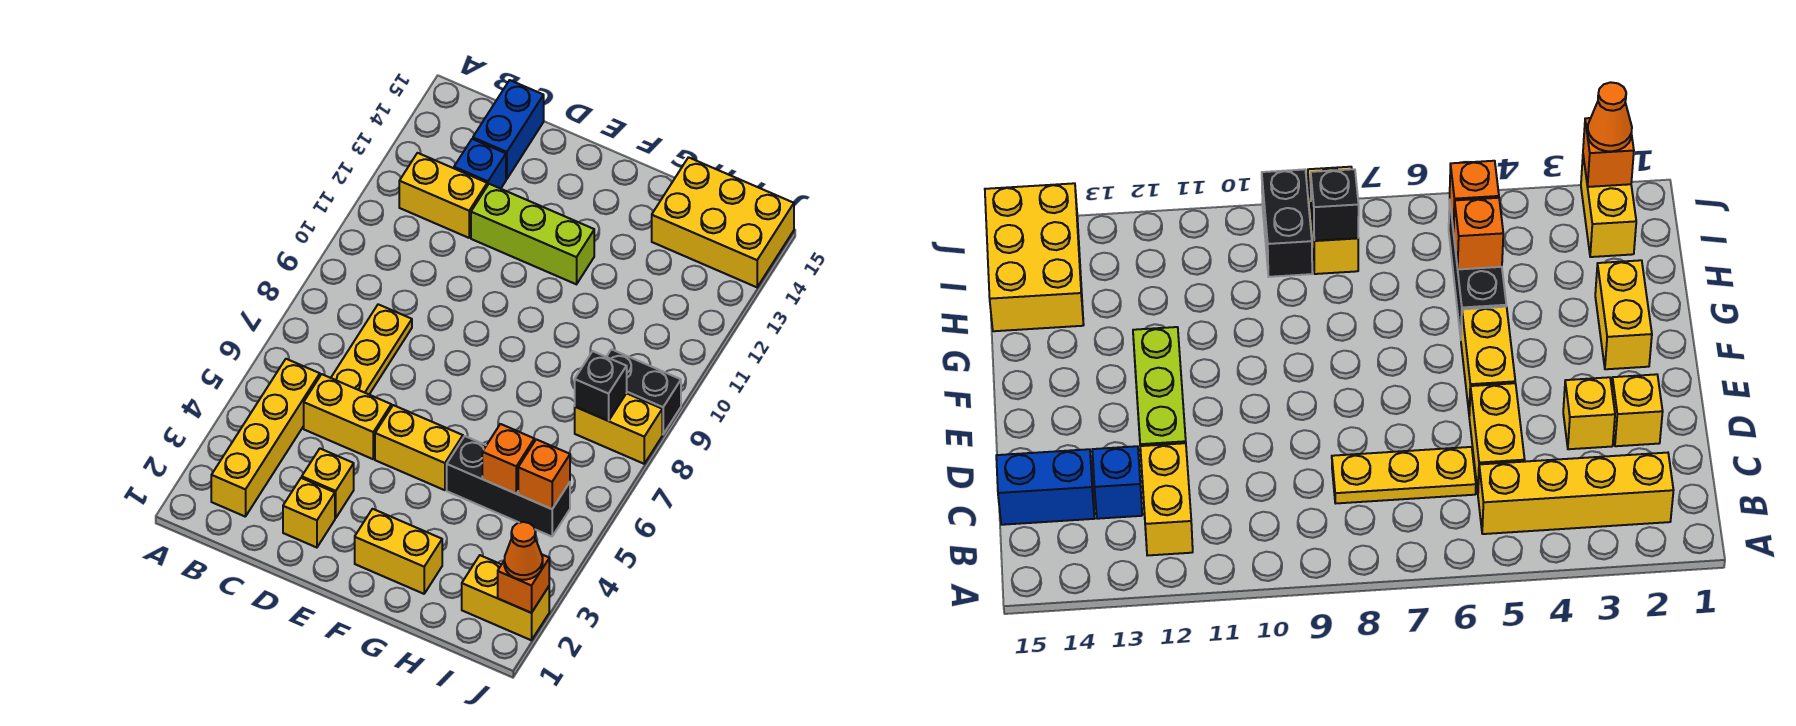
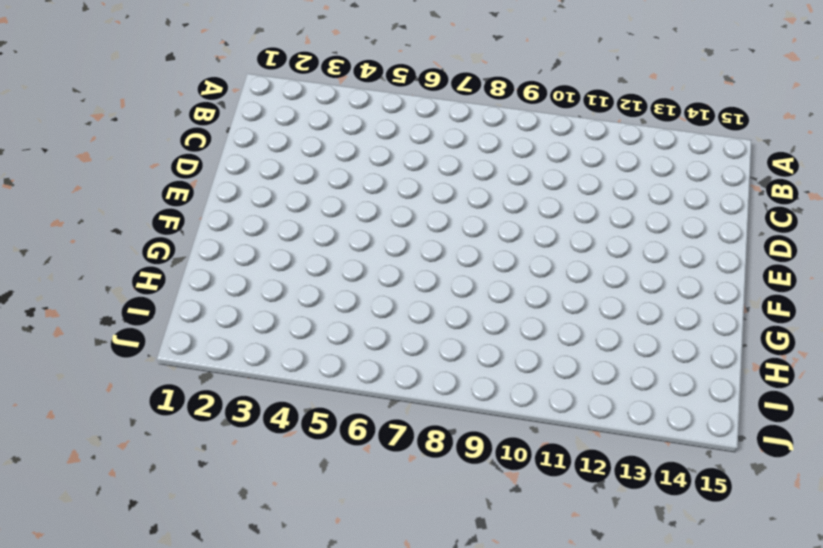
none -> yellow 1x4 brick [211,359,320,517]
none -> yellow 1x2 brick [399,153,487,238]
none -> yellow 1x2 brick [304,374,391,459]

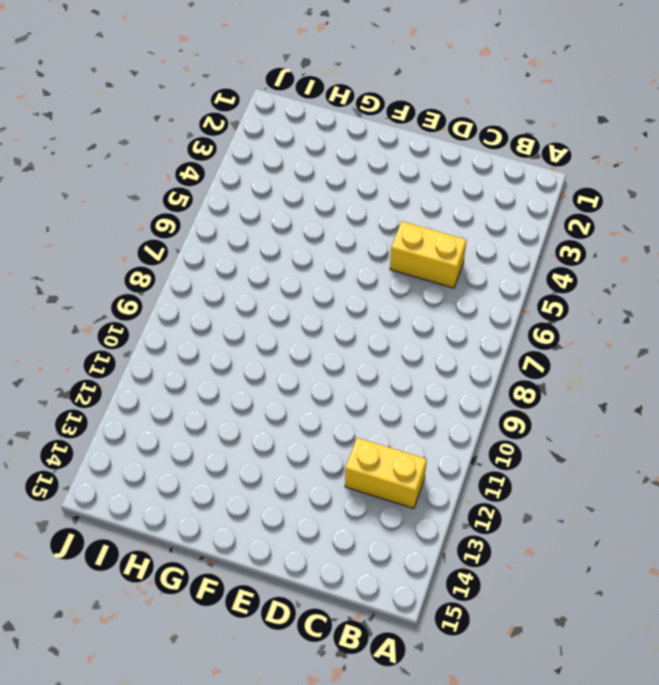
none -> yellow 1x4 brick [211,359,320,517]
none -> yellow 1x3 plate [331,304,412,394]
none -> blue 1x1 brick [454,139,506,189]

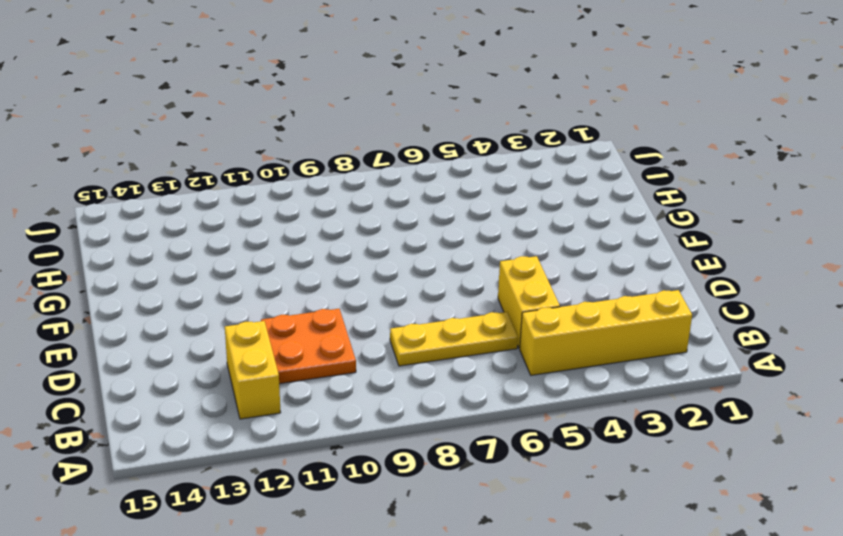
orange 2x2 plate [261,309,356,384] -> none
none -> blue 1x1 brick [454,139,506,189]
none -> blue 1x2 brick [473,80,544,179]
none -> yellow 1x1 brick [283,478,335,548]

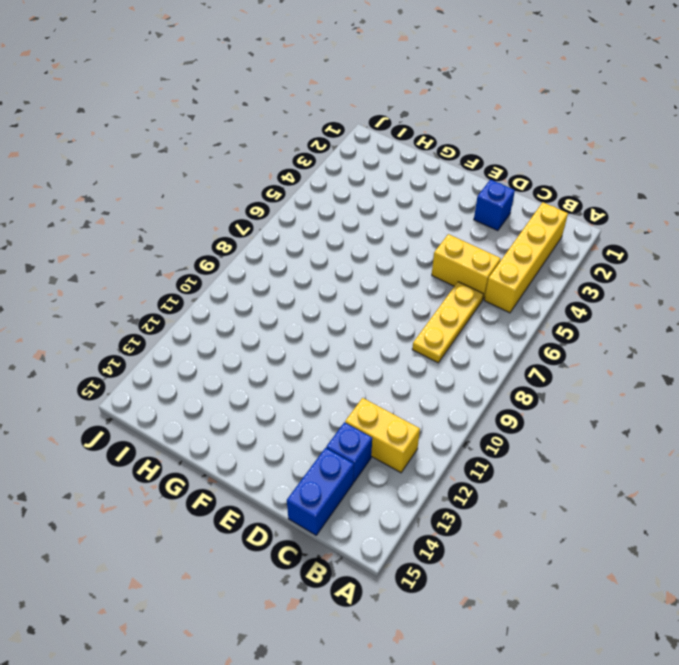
blue 1x1 brick [474,180,515,231] -> yellow 1x1 brick [283,478,335,548]
none -> yellow 1x1 brick [302,449,354,518]
none -> lime 1x3 brick [471,184,594,284]
none -> yellow 1x2 brick [375,405,463,490]

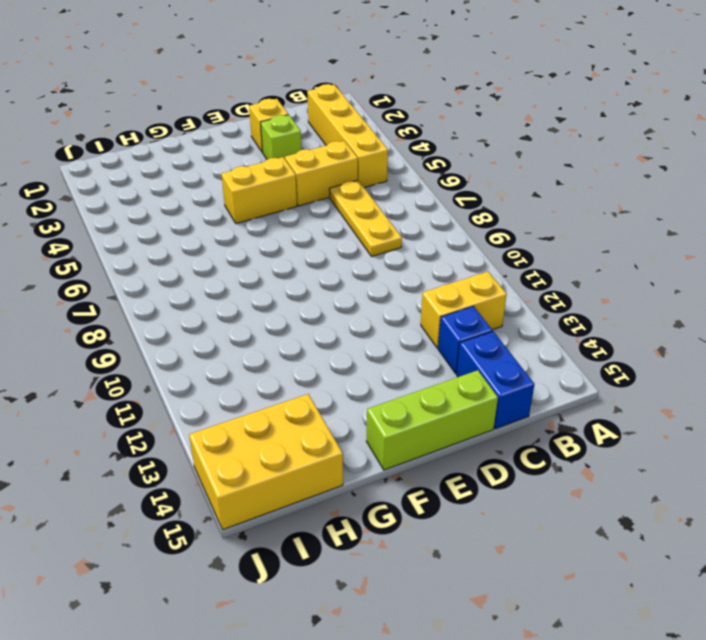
lime 1x1 brick [261,115,301,159] -> yellow 1x1 brick [302,449,354,518]
lime 1x3 brick [366,370,498,470] -> lime 1x3 brick moved to [471,184,594,284]
none -> yellow 1x2 brick [355,509,442,594]
none -> black 1x3 brick [447,436,570,537]
none -> yellow 1x2 brick [462,555,549,640]

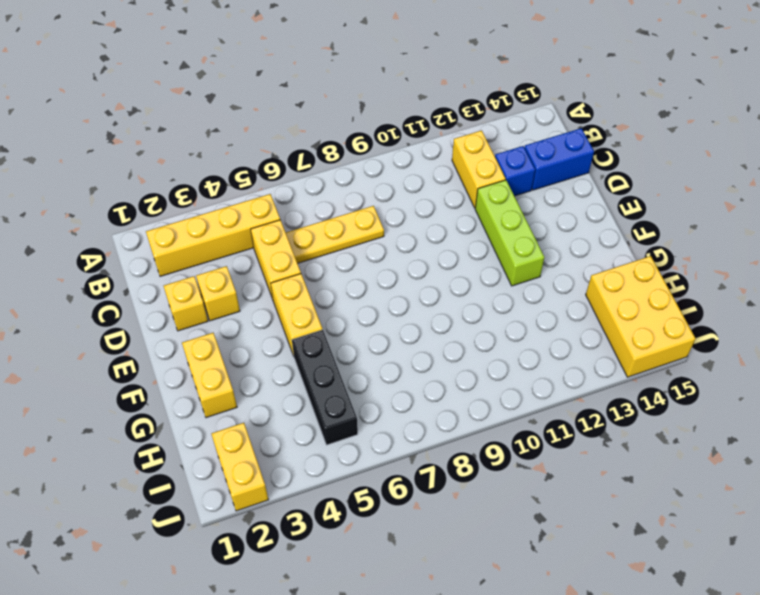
none -> yellow 1x2 brick [575,393,662,464]
none -> black 1x2 brick [607,349,681,434]
none -> orange 1x1 brick [482,424,534,494]

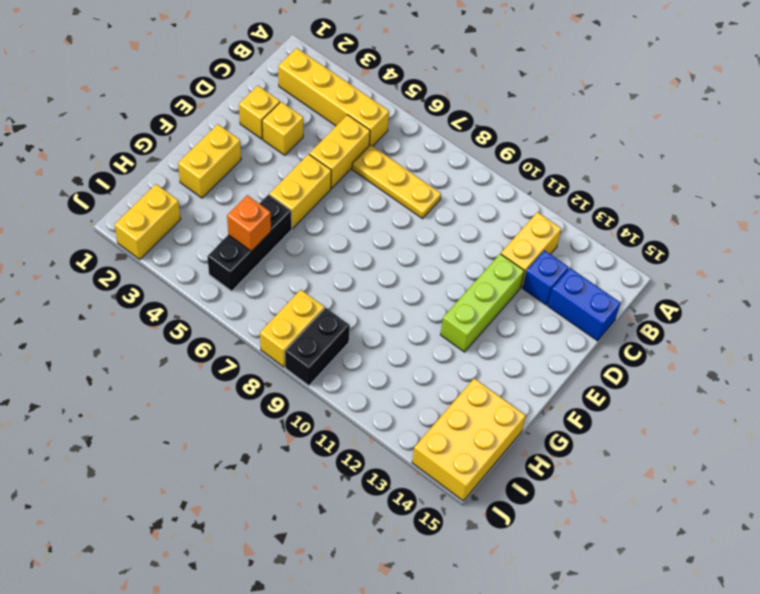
none -> orange 1x1 brick [518,439,570,509]
none -> black 1x1 brick [575,351,627,421]
none -> orange 1x1 brick [498,555,549,613]

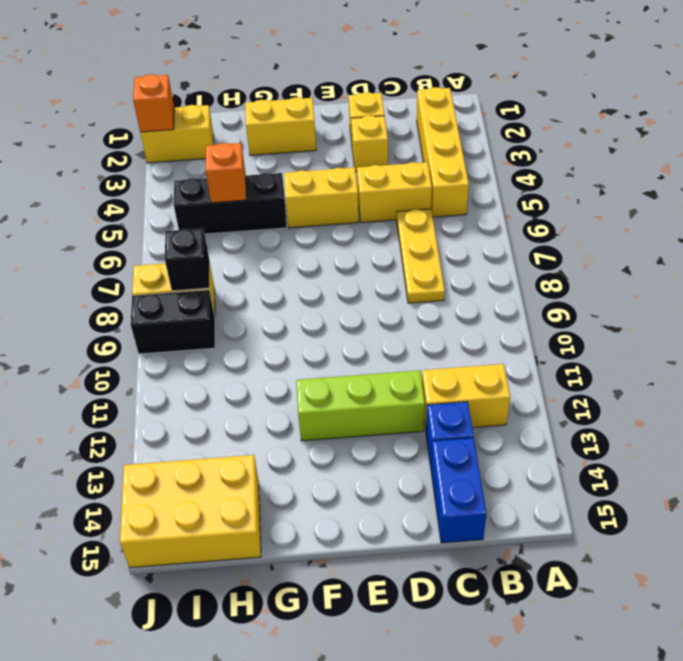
none -> orange 1x1 brick [518,439,570,509]
none -> orange 1x1 cone [504,522,543,580]

